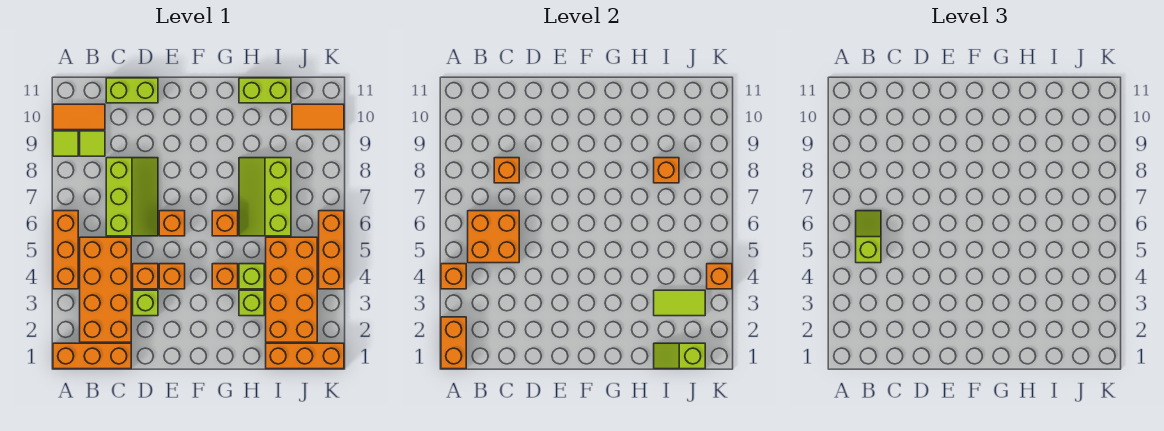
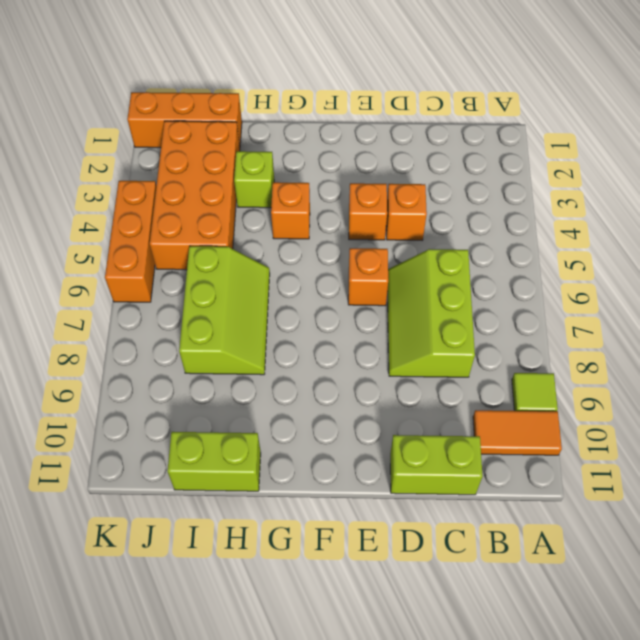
none -> orange 1x3 brick [53,343,131,369]
none -> orange 1x3 brick [53,211,78,289]
none -> orange 2x4 brick [80,237,131,342]
none -> lime 1x1 tile [80,131,105,156]

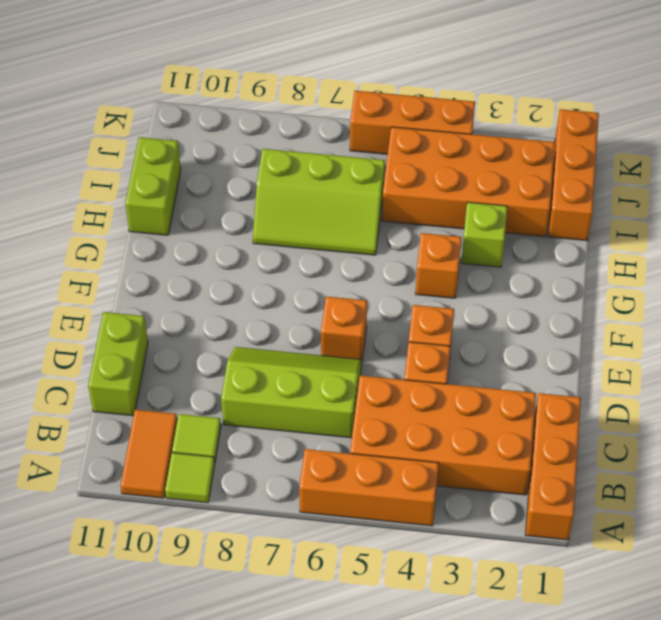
none -> lime 1x1 brick [133,290,158,316]
none -> orange 1x1 brick [212,211,238,236]
none -> lime 1x1 brick [239,264,264,289]
none -> orange 1x2 tile [292,104,344,130]

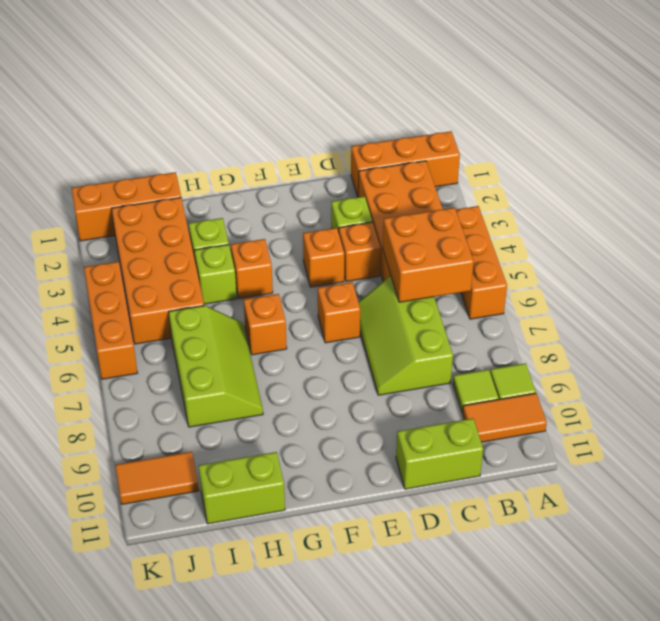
none -> orange 1x2 brick [441,317,466,369]
none -> orange 1x1 brick [441,264,466,289]
none -> orange 1x1 brick [494,158,519,183]
none -> lime 1x2 slope [654,343,705,369]

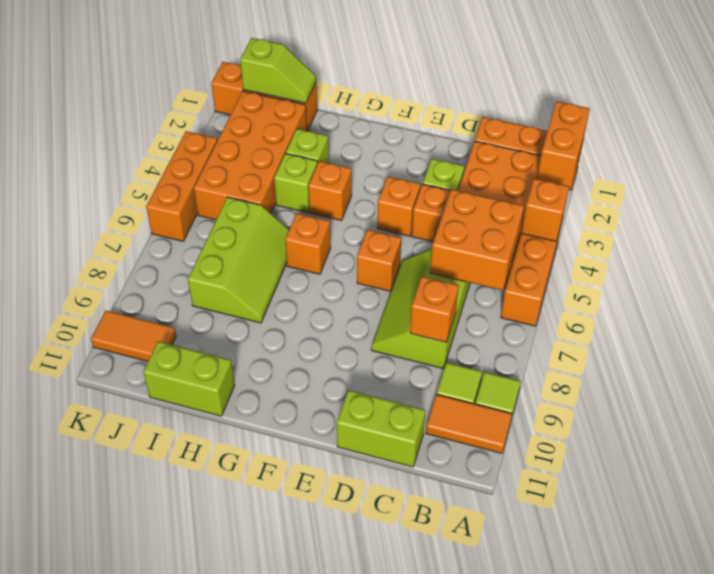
none -> lime 1x2 tile [654,290,705,316]
none -> orange 1x1 brick [654,158,679,183]
none -> orange 1x1 brick [707,264,732,289]
none -> lime 1x2 slope [856,211,881,263]

